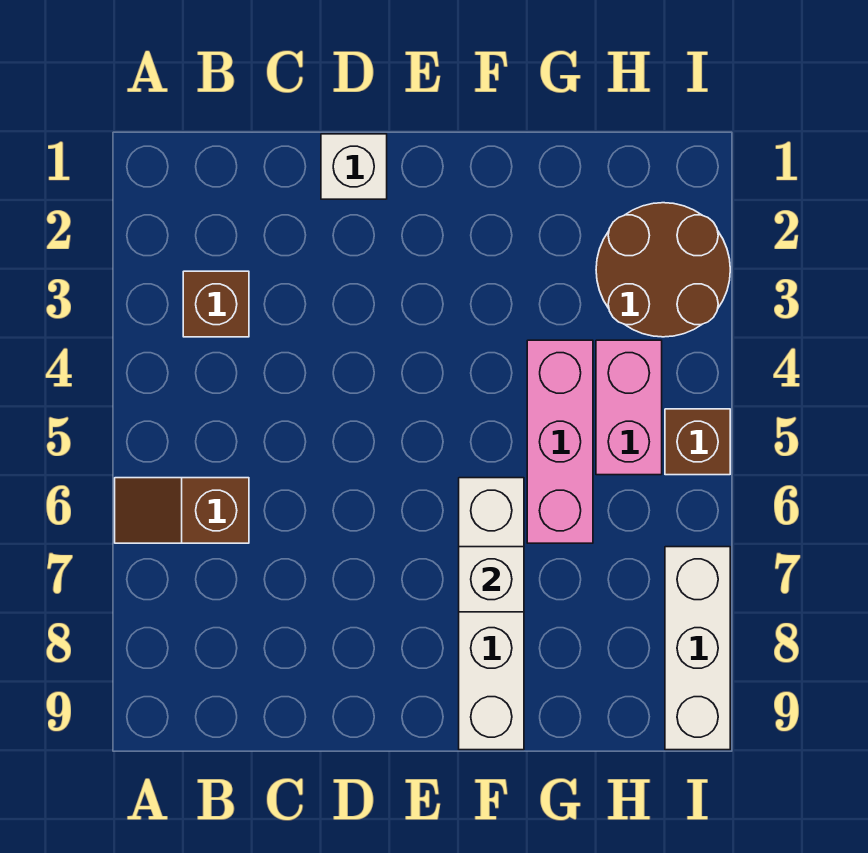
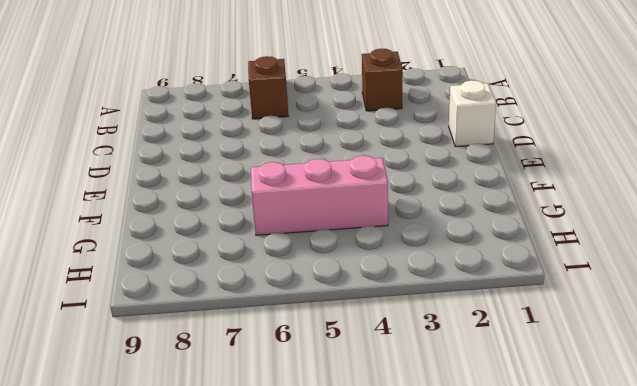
none -> white 1x4 brick [459,478,524,750]
none -> brown 2x2 round brick [596,203,730,337]

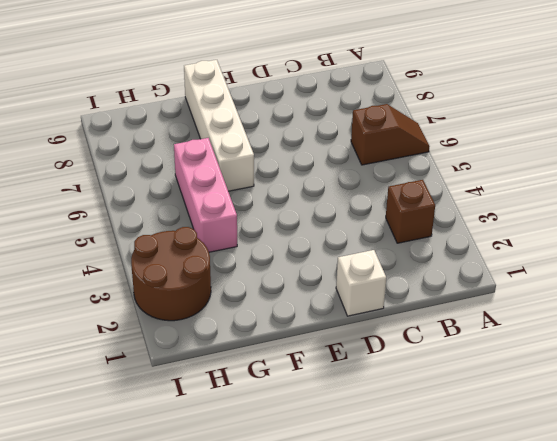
none -> pink 1x2 brick [596,340,662,475]
none -> brown 1x1 brick [665,409,730,475]

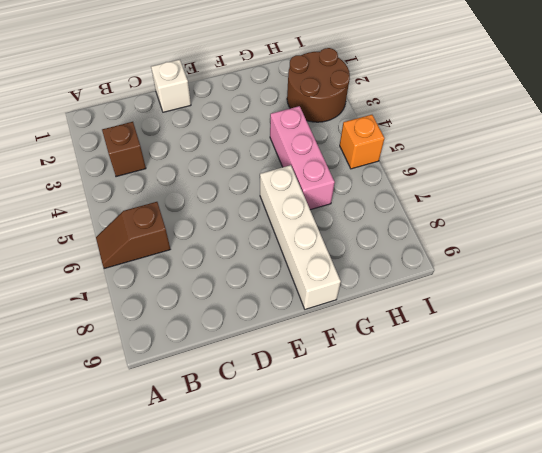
orange 1x1 brick [340,115,384,169] -> brown 1x1 brick [665,409,730,475]
none -> pink 1x2 brick [596,340,662,475]
none -> white 1x3 brick [665,547,730,750]

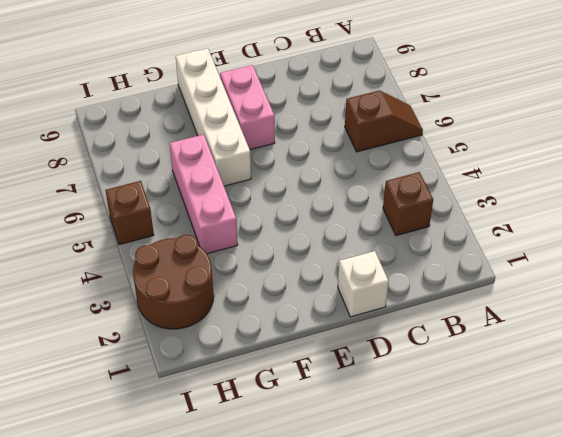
pink 1x2 brick [220,65,275,150] -> pink 1x2 brick moved to [596,340,662,475]
none -> white 1x3 brick [665,547,730,750]
none -> white 1x1 brick [459,547,524,612]

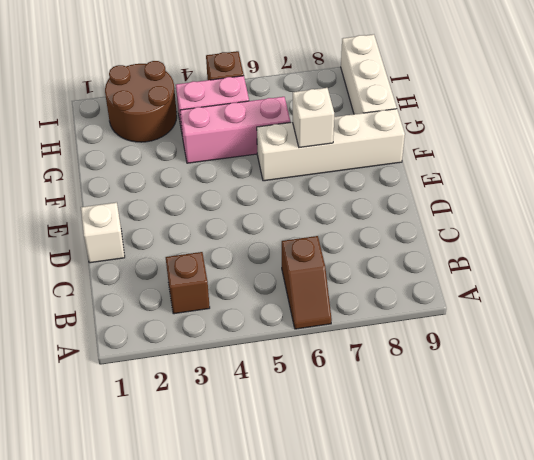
white 1x3 brick [341,34,397,114] -> white 1x3 brick turned to [665,547,730,750]

